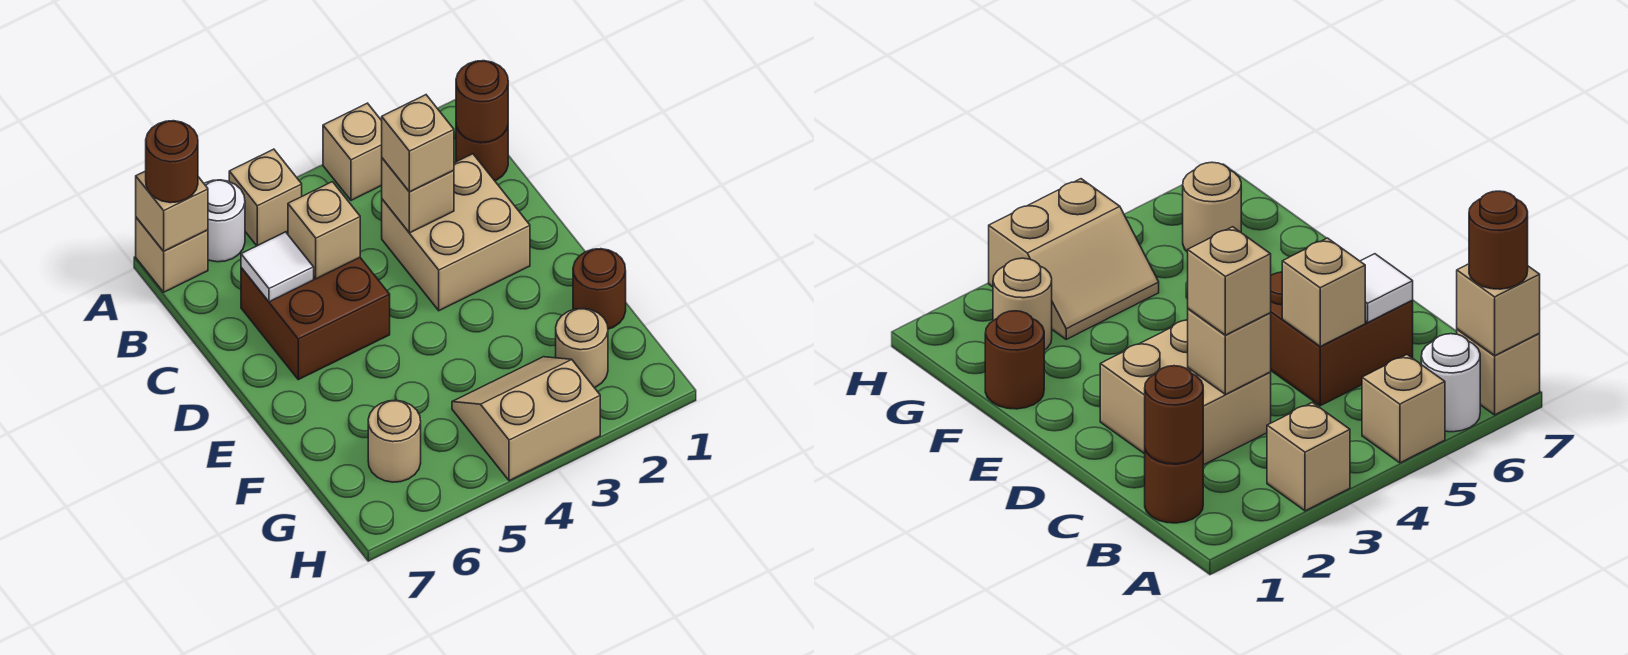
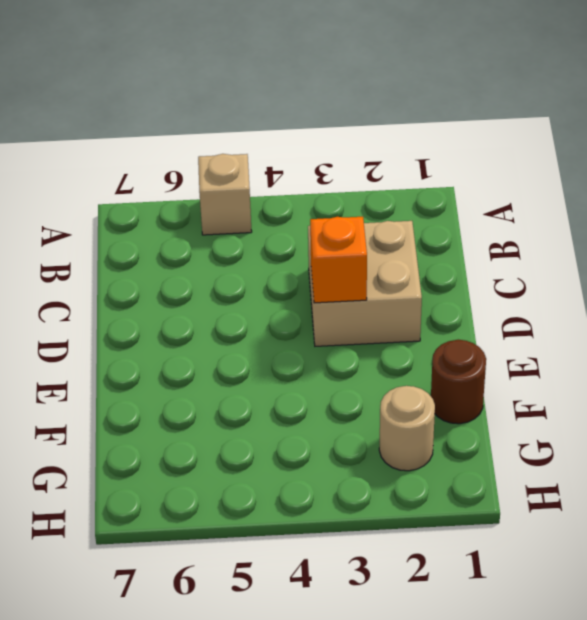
orange 1x1 brick [310,217,367,303] -> none
none -> tan 1x1 brick [323,103,382,200]
none -> white 1x1 round brick [204,180,245,262]
none -> tan 1x1 brick [136,218,208,292]

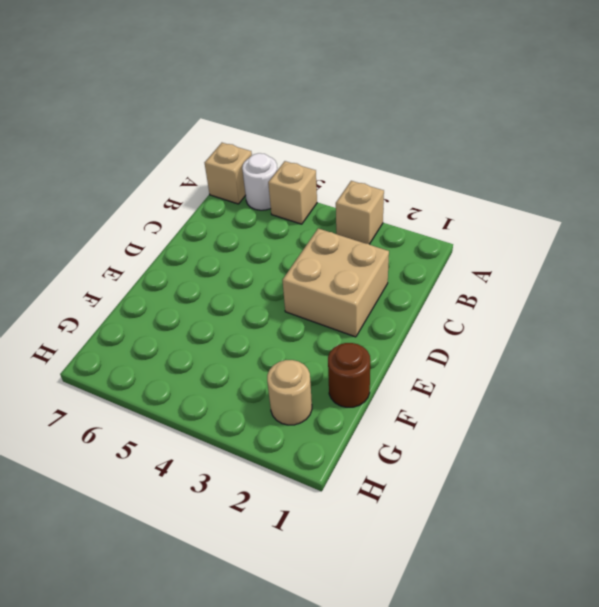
none -> brown 1x1 round brick [456,126,508,181]
none -> brown 2x2 brick [241,258,390,380]
none -> tan 2x2 slope [452,357,600,481]

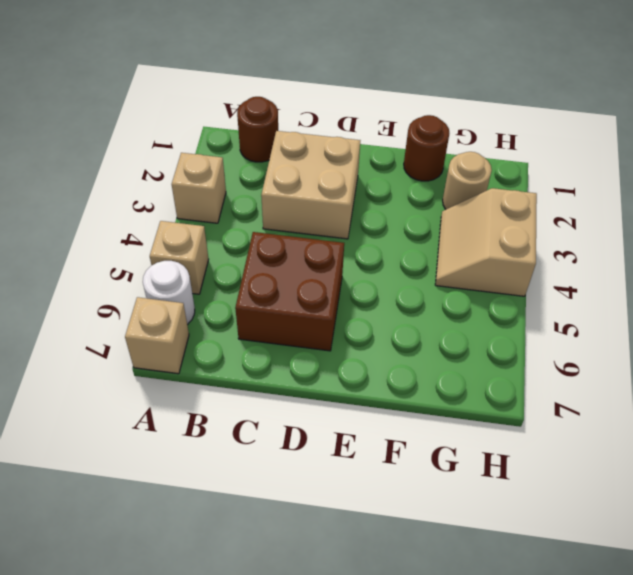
none -> tan 1x1 round brick [368,400,421,482]
none -> tan 1x1 brick [136,171,208,251]
none -> brown 1x1 round brick [456,61,508,142]

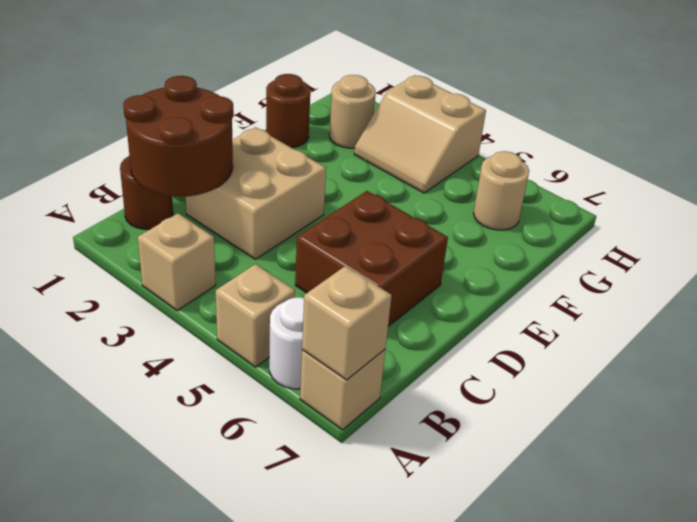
brown 2x2 round brick [123,76,234,197] -> brown 1x1 round brick [456,61,508,142]
none -> tan 1x1 brick [382,158,454,233]
none -> tan 1x1 brick [288,182,360,279]
none -> white 1x1 tile [241,232,314,302]

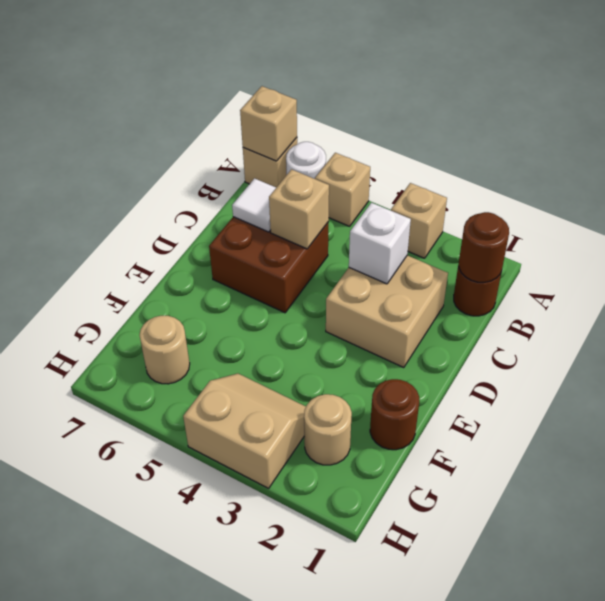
white 1x1 brick [349,203,411,284] -> tan 1x1 brick [382,158,454,233]
none -> brown 1x1 round brick [146,121,198,203]
none -> tan 1x1 brick [382,95,454,192]

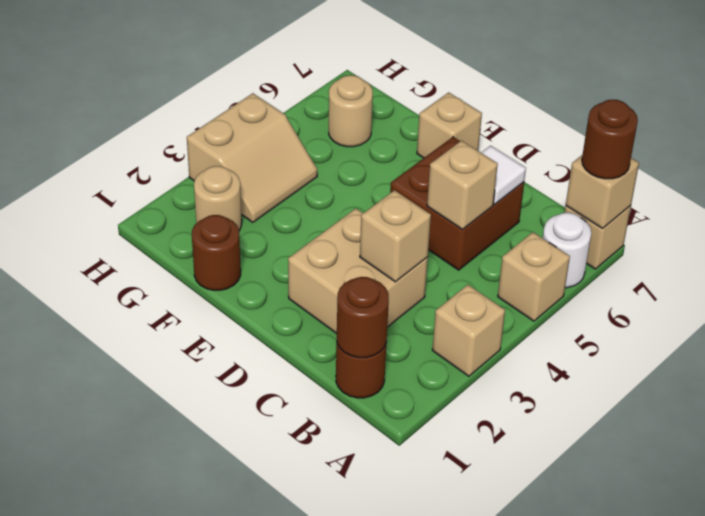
tan 1x1 brick [417,92,482,158] -> tan 1x1 brick moved to [382,95,454,192]

